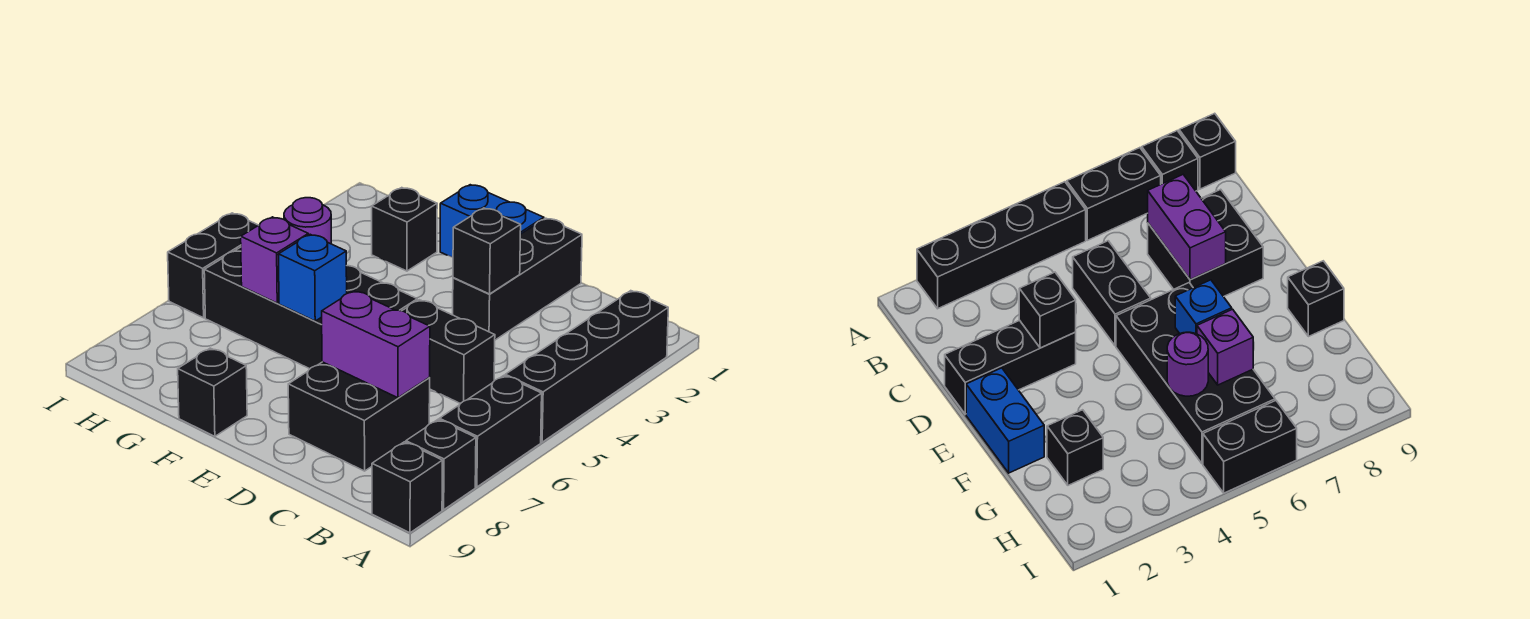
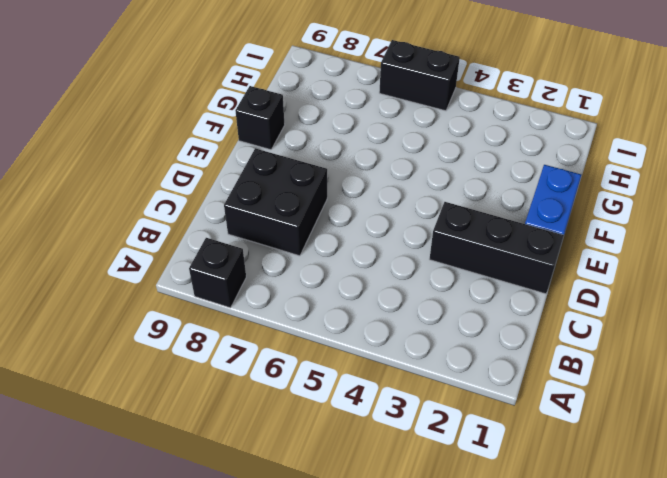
none -> black 1x4 brick [505,291,668,442]
none -> black 1x2 brick [439,376,542,487]
none -> black 1x1 brick [372,442,442,533]

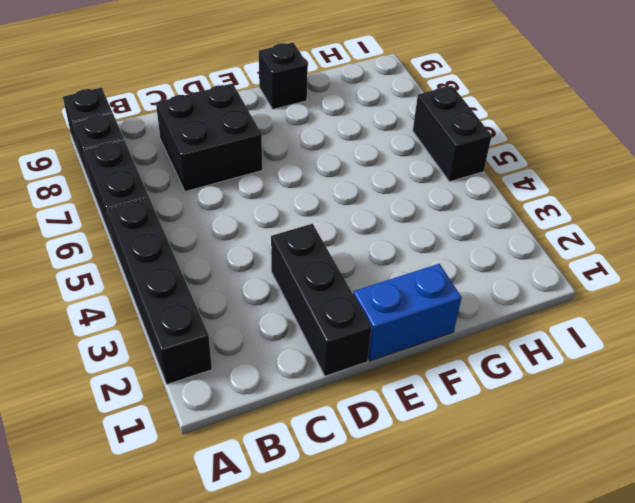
none -> black 1x2 brick [402,300,495,404]
none -> black 2x4 brick [204,247,417,369]
none -> black 1x1 brick [372,188,437,271]

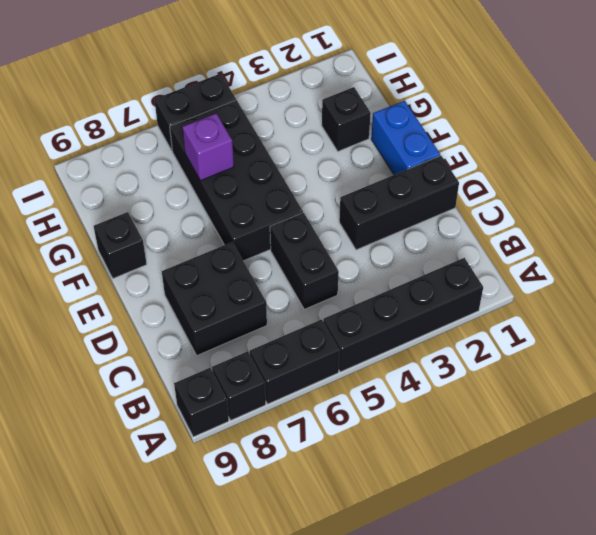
none -> purple 1x2 brick [322,291,430,398]
none -> black 1x1 brick [453,208,521,294]
none -> blue 1x1 brick [278,234,347,321]

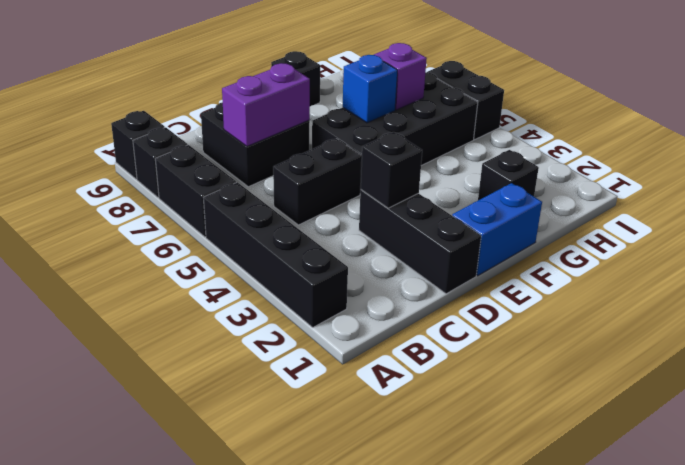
none -> purple 1x1 round brick [284,198,331,244]

